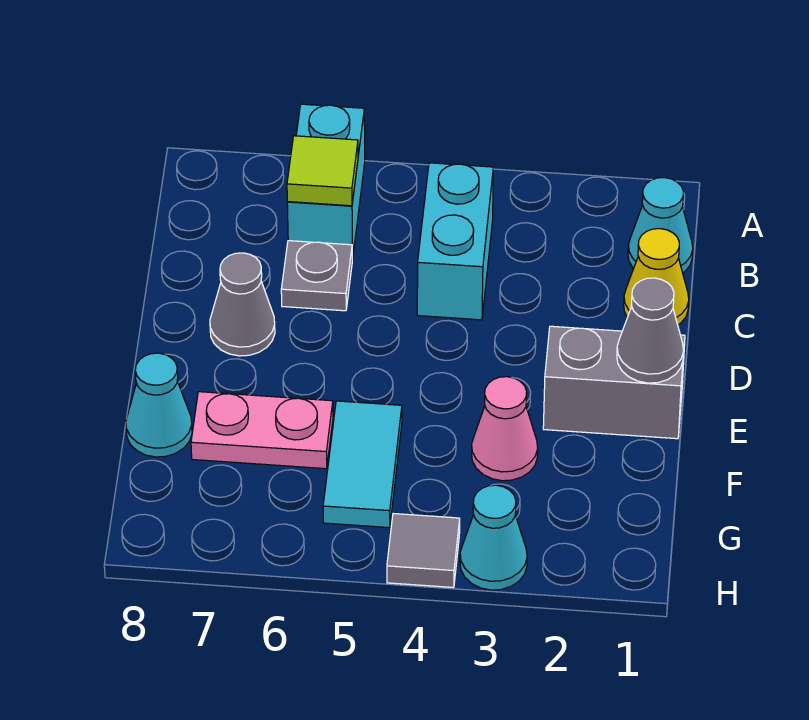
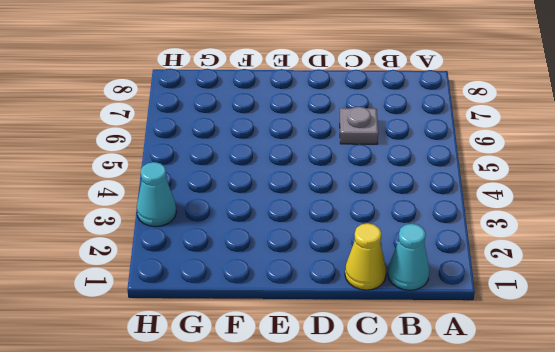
none -> cyan 1x2 brick [287,104,365,259]
none -> cyan 1x2 brick [417,163,493,320]
none -> grey 1x1 cone [210,253,275,356]

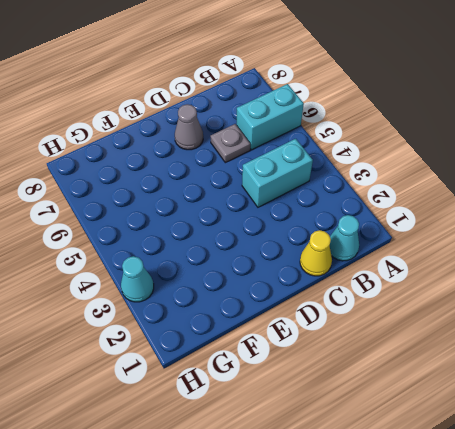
none -> grey 1x2 brick [543,326,685,439]
none -> pink 1x1 cone [471,377,538,481]
none -> cyan 1x2 tile [323,401,402,528]

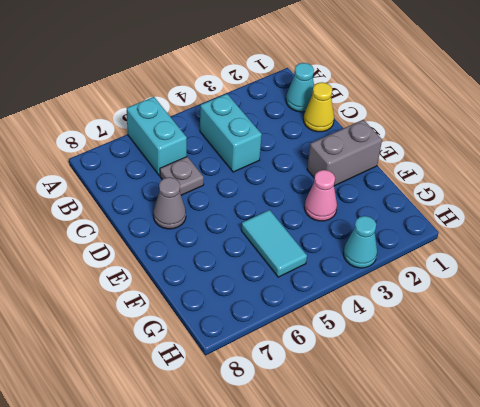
none -> pink 1x2 plate [191,392,333,469]
none -> cyan 1x1 cone [126,353,192,457]
none -> grey 1x1 tile [387,514,460,588]

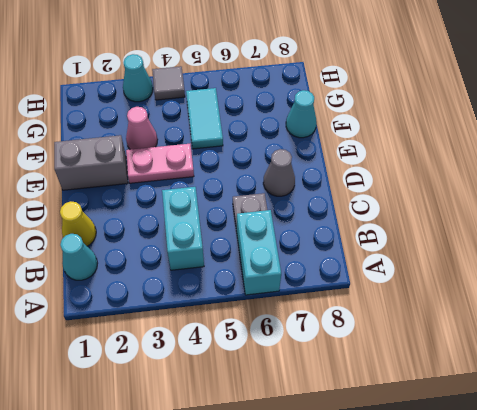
pink 1x2 plate [126,144,194,183] -> pink 1x2 plate moved to [191,392,333,469]
none -> lime 1x1 tile [287,136,358,206]
none -> grey 1x1 cone [617,278,684,383]

